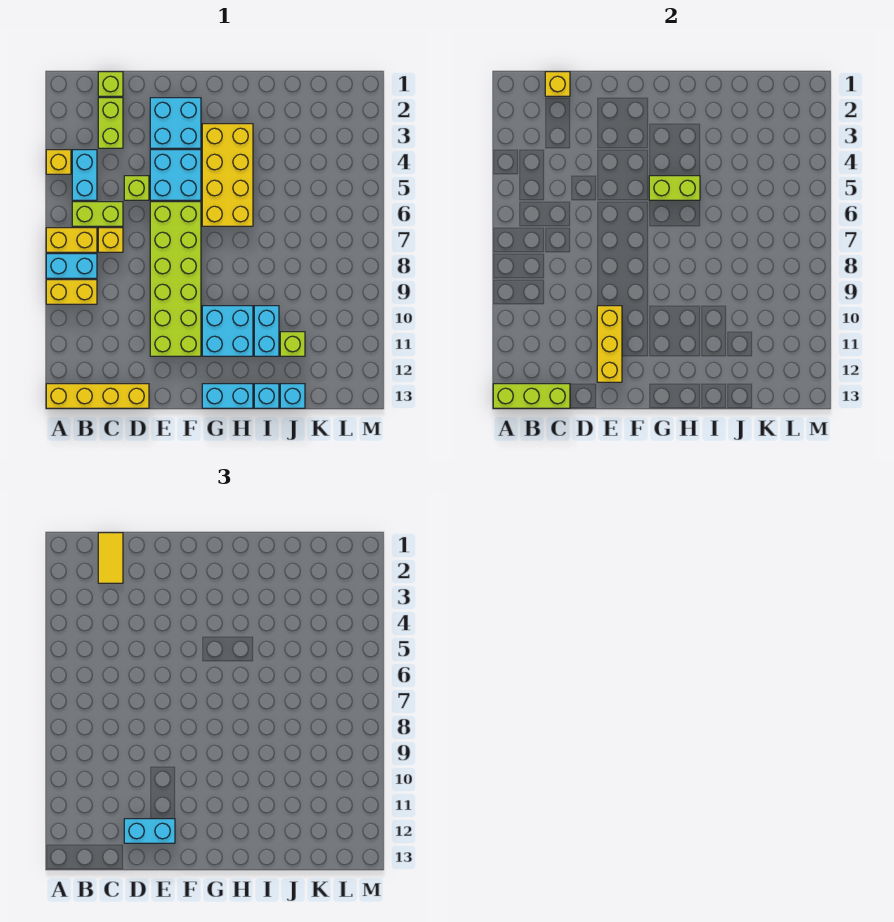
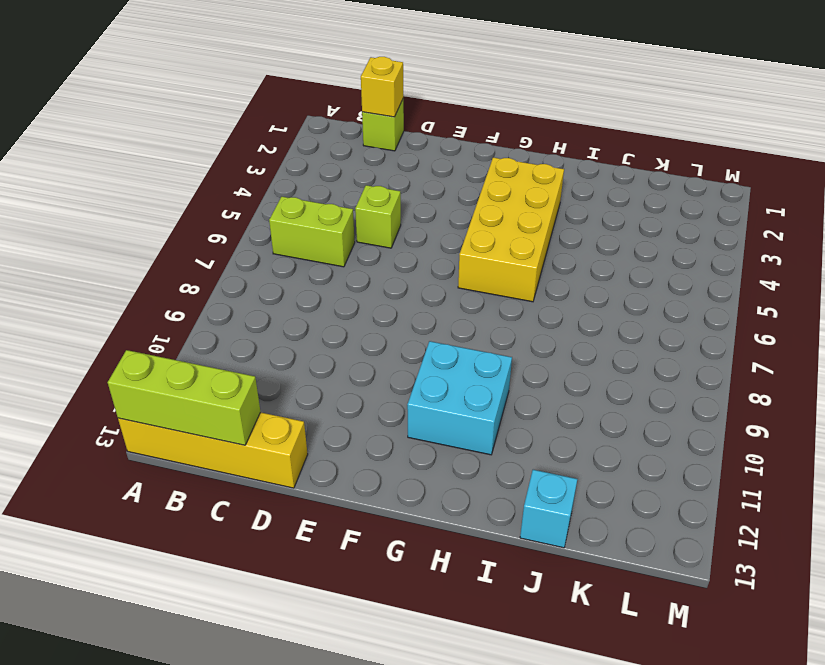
none -> yellow 1x1 brick [46,150,71,174]
none -> yellow 1x2 brick [46,228,97,252]
none -> cyan 1x2 brick [46,254,97,278]

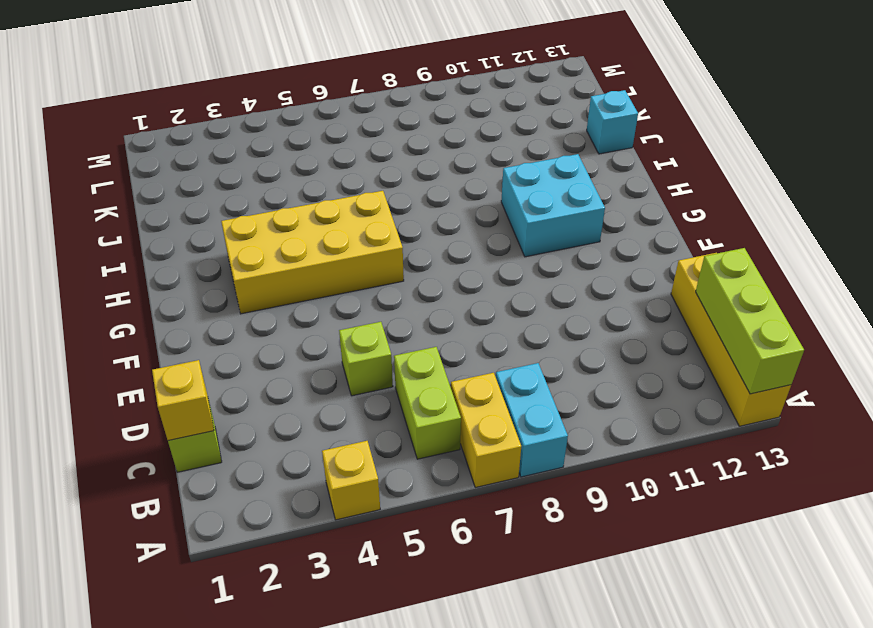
none -> yellow 1x2 brick [46,280,97,304]
none -> cyan 1x2 brick [72,150,97,200]
none -> lime 1x2 brick [98,98,123,148]

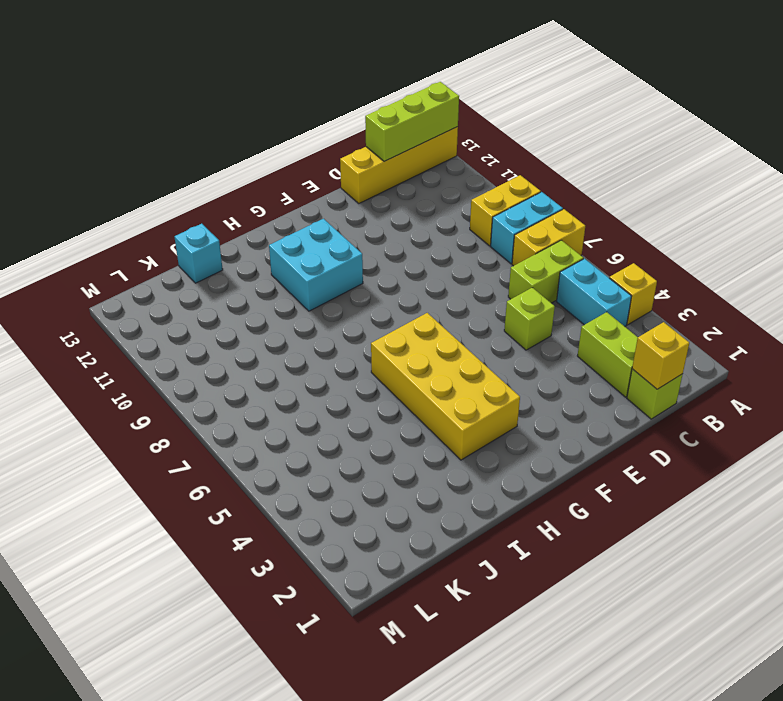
none -> yellow 1x1 brick [98,228,123,252]
none -> cyan 2x2 brick [150,98,201,148]
none -> cyan 2x2 brick [150,150,201,200]

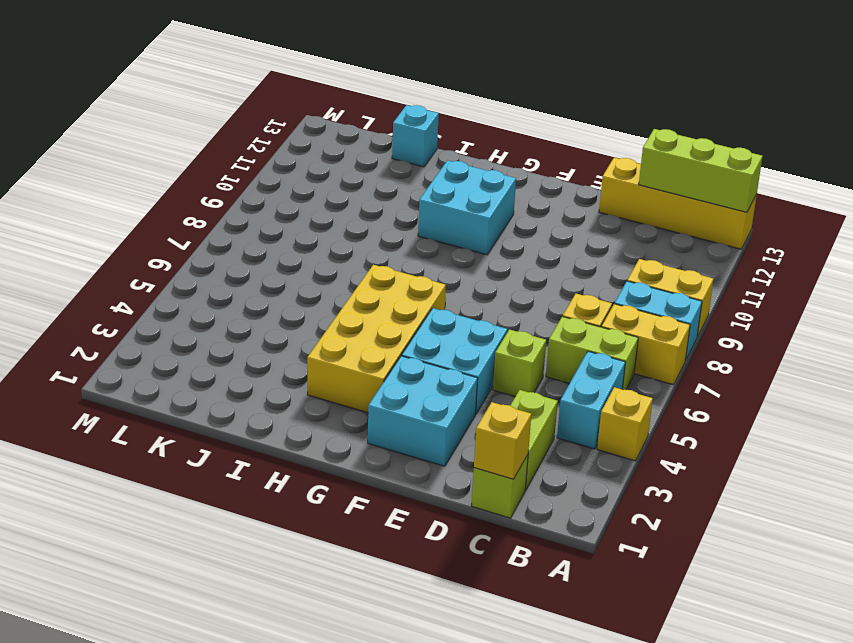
none -> lime 2x6 brick [150,202,201,356]
none -> cyan 1x2 brick [202,384,253,408]
none -> cyan 1x2 brick [254,306,279,356]

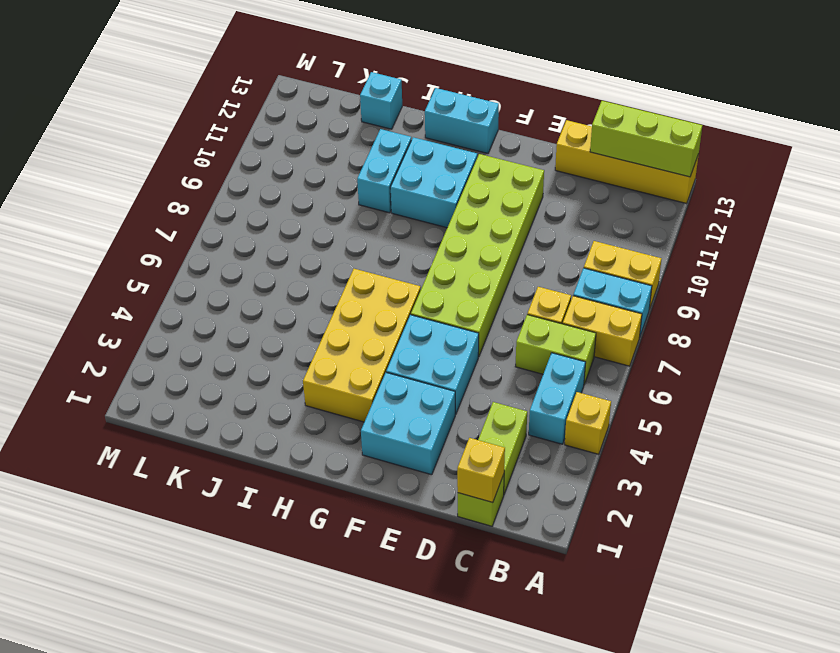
none -> lime 1x1 brick [124,176,149,200]
none -> cyan 1x1 brick [254,384,279,408]
none -> lime 1x1 brick [280,332,305,356]

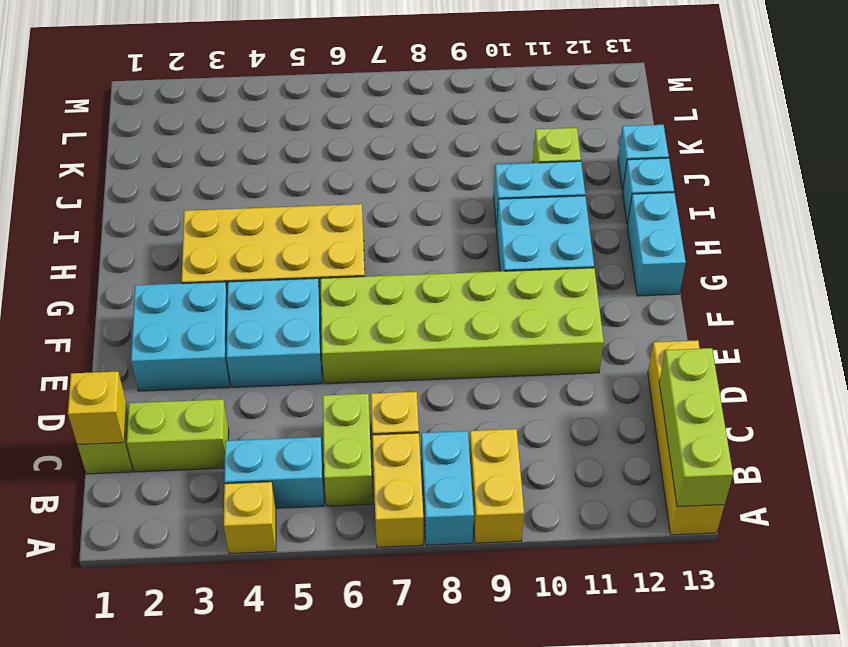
none -> lime 1x1 brick [124,176,149,200]
none -> yellow 1x3 brick [597,306,622,382]
none -> lime 1x2 brick [649,176,700,200]

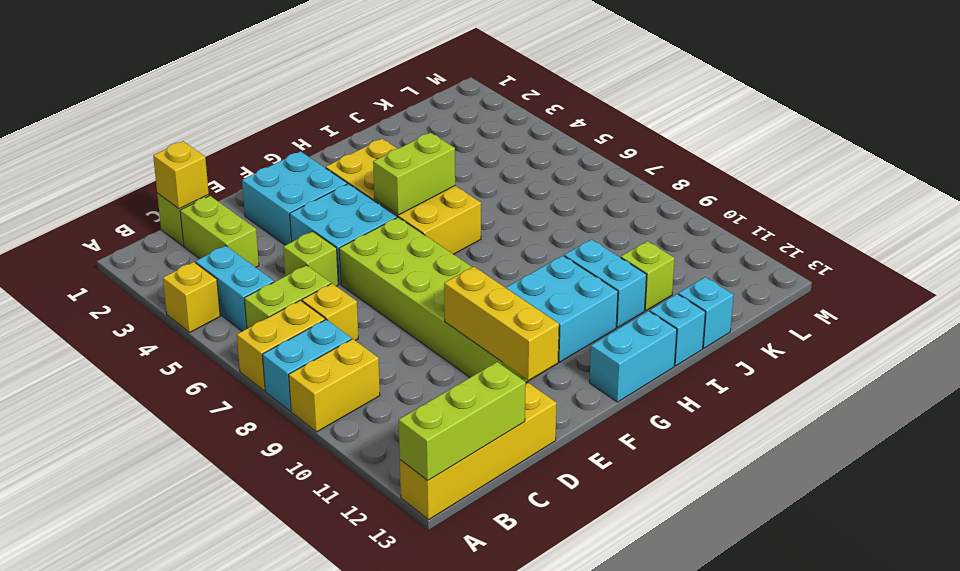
none -> yellow 1x2 tile [98,533,123,583]
none -> cyan 1x2 brick [124,819,175,843]

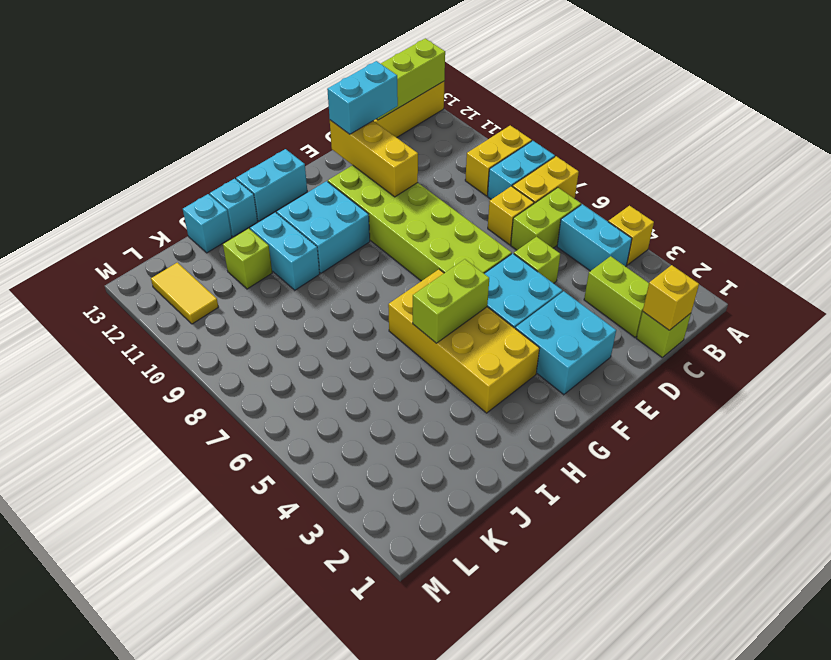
yellow 1x2 tile [151,262,218,324] -> yellow 1x2 tile moved to [98,533,123,583]

